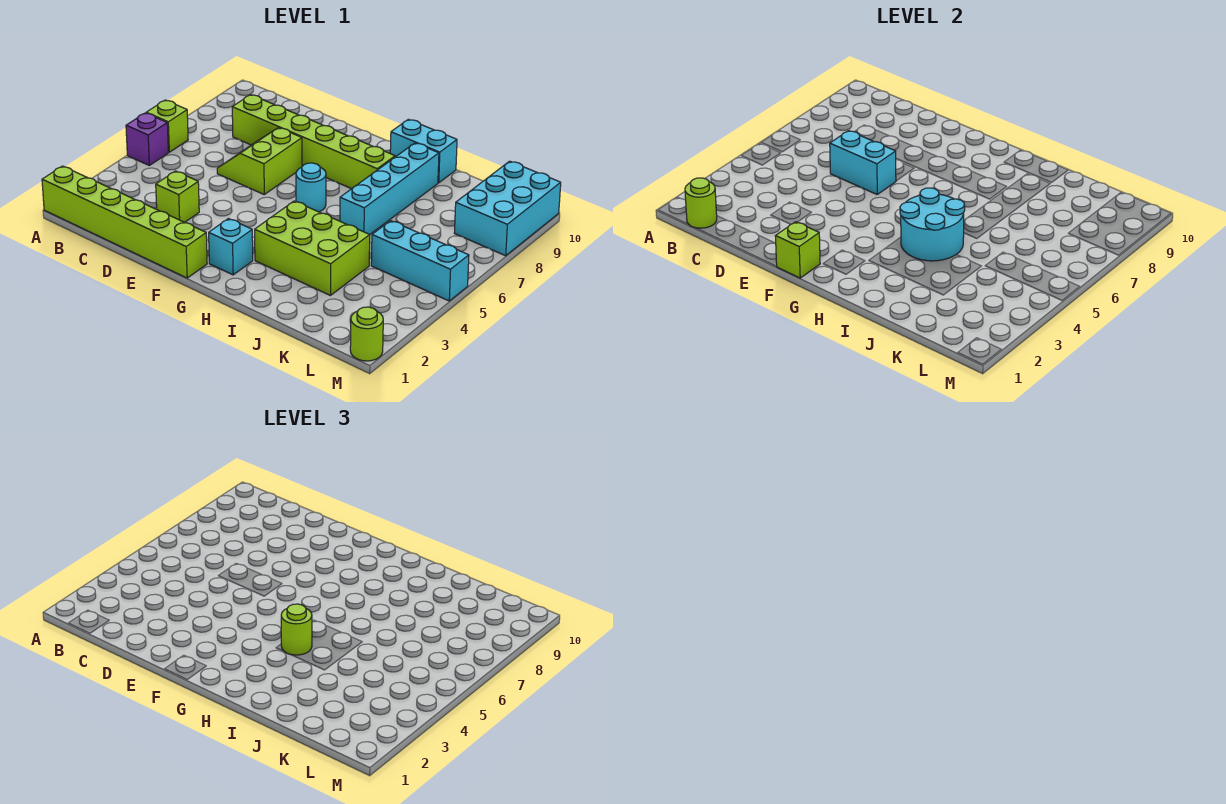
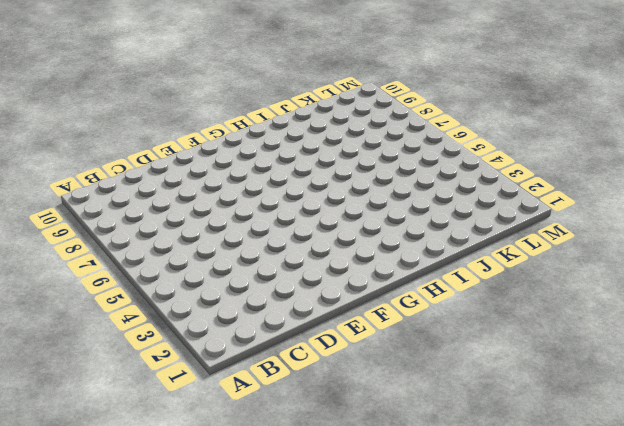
none -> lime 1x6 brick [42,166,207,278]
none -> purple 1x1 brick [126,113,168,165]
none -> lime 1x1 brick [146,100,188,152]

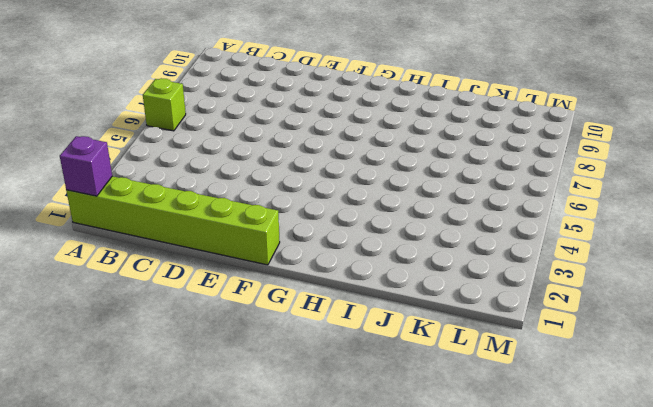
purple 1x1 brick [60,136,112,196] -> purple 1x1 brick moved to [126,113,168,165]
none -> lime 1x6 brick [232,95,395,189]
none -> lime 1x1 brick [156,171,199,222]
none -> lime 2x2 slope [217,128,302,194]

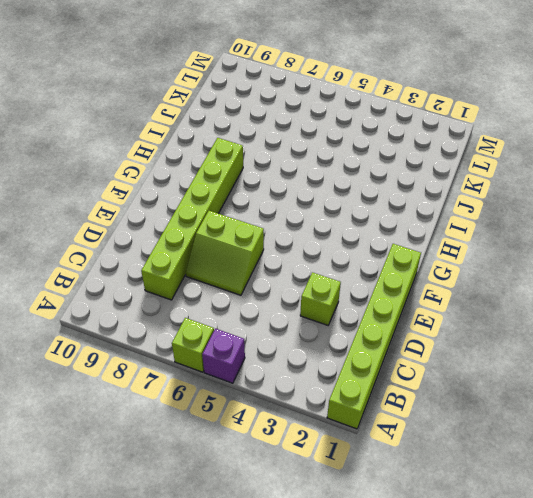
none -> cyan 1x1 brick [209,219,253,275]
none -> cyan 1x1 round brick [296,163,326,212]
none -> lime 2x3 brick [255,201,370,296]

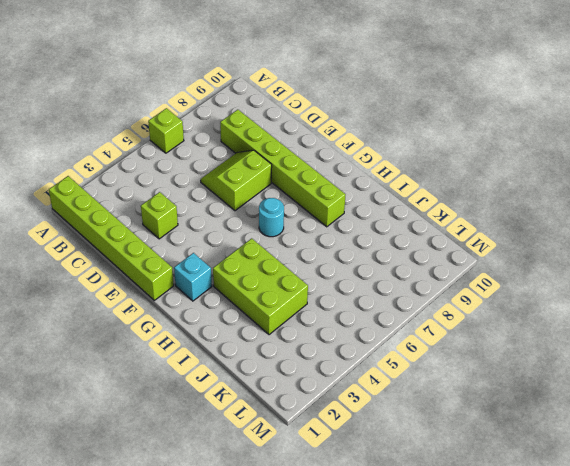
none -> purple 1x1 brick [126,113,168,165]
none -> cyan 1x2 brick [390,119,457,183]
none -> cyan 1x4 brick [340,143,439,235]

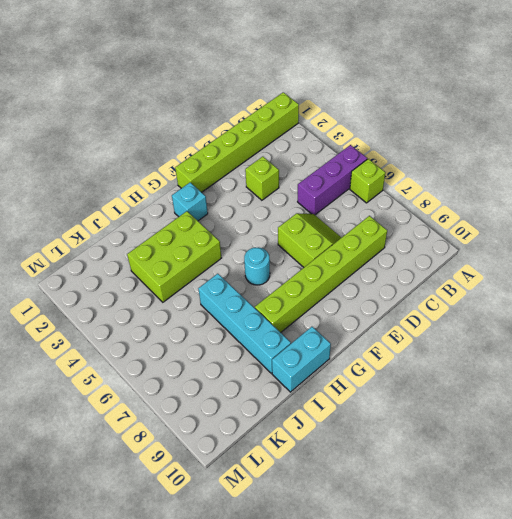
purple 1x3 brick [298,145,367,215] -> purple 1x1 brick [126,113,168,165]
none -> cyan 1x3 brick [371,221,469,301]
none -> cyan 2x3 brick [455,161,561,256]
none -> lime 1x1 round brick [350,307,383,361]

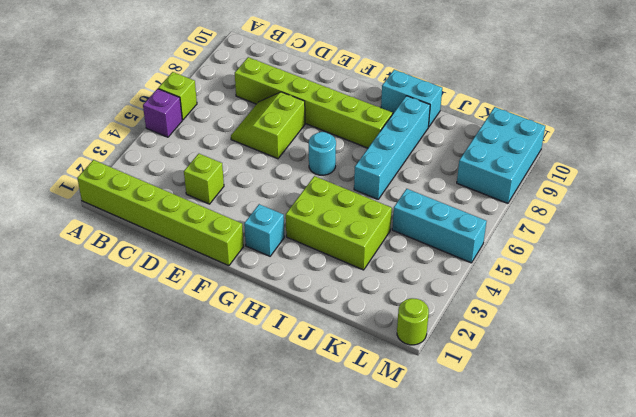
none -> lime 1x1 round brick [685,178,717,228]
none -> cyan 1x2 brick [830,131,896,194]
none -> lime 1x1 brick [775,222,820,278]

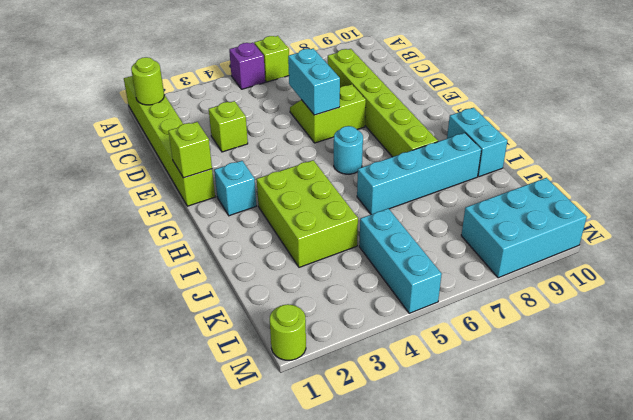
none -> cyan 2x2 round brick [900,188,965,261]
none -> lime 1x1 round brick [281,604,312,655]

